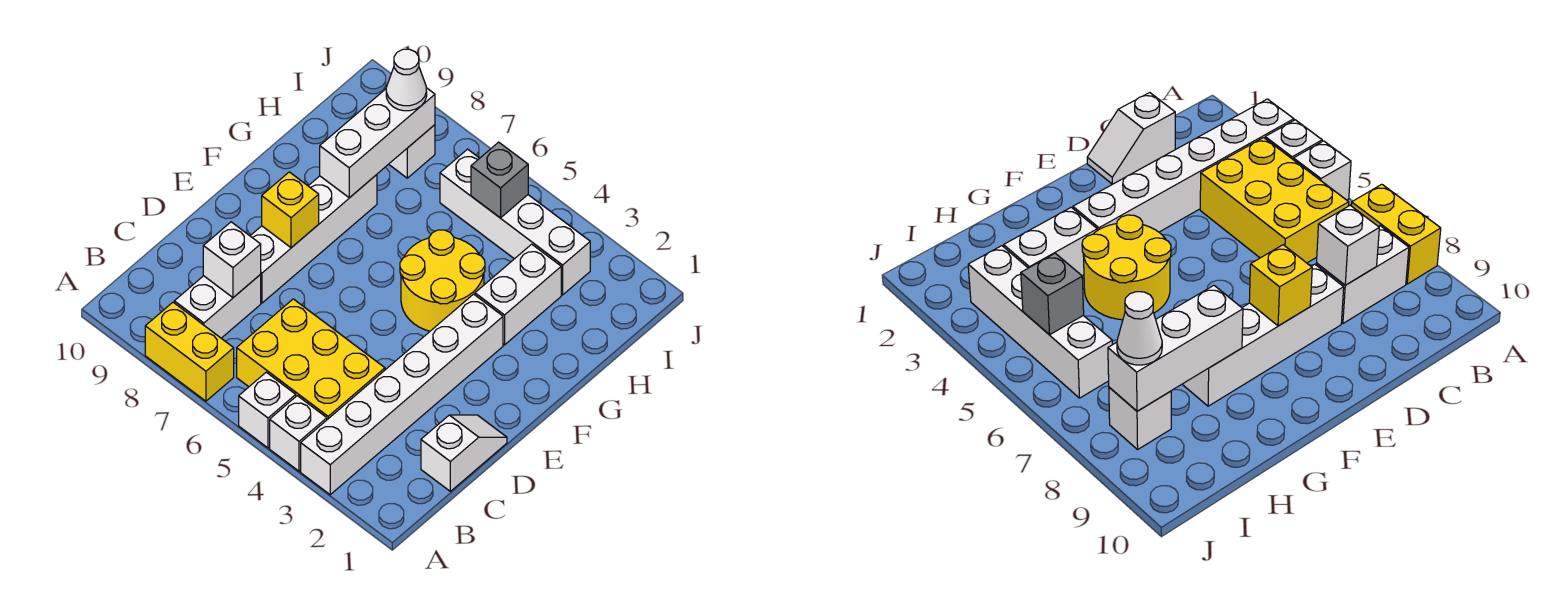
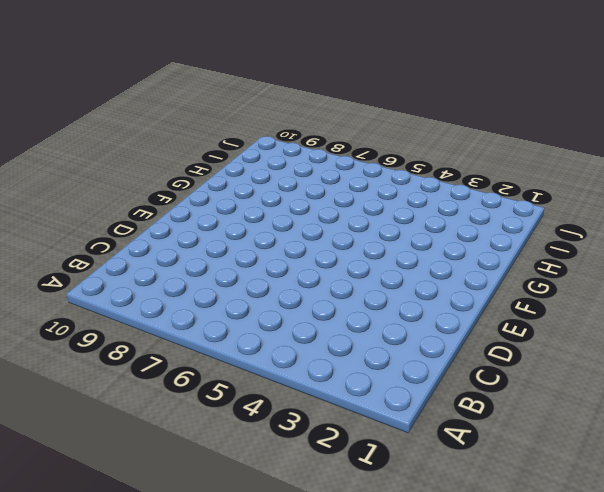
none -> white 1x6 brick [301,294,503,495]
none -> white 1x1 brick [270,396,327,471]
none -> white 1x1 brick [239,372,296,448]

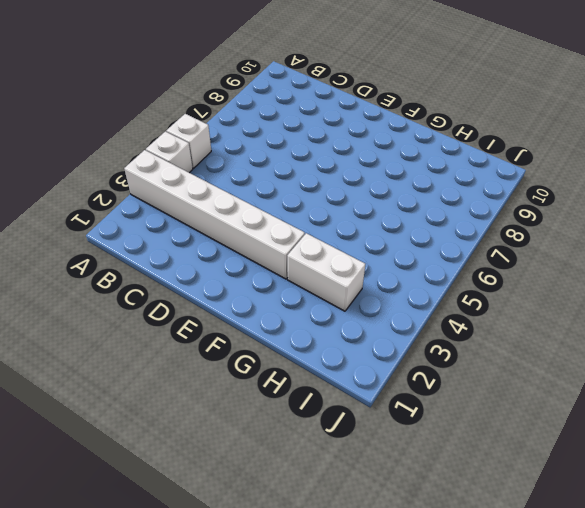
none -> yellow 1x2 brick [145,302,234,401]
none -> yellow 2x3 brick [237,299,385,420]
none -> white 1x2 brick [174,275,261,338]

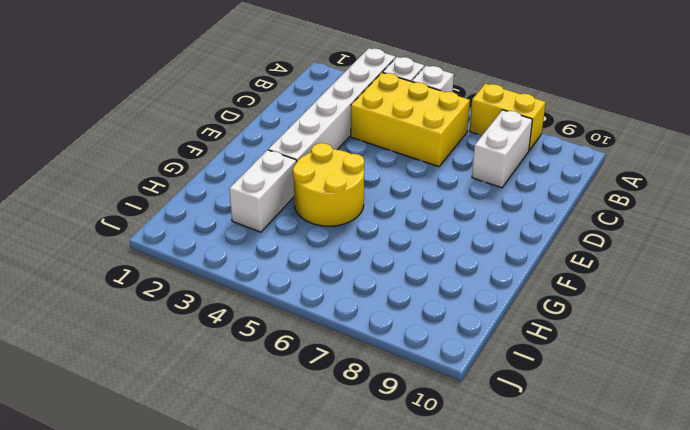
none -> white 1x2 slope [421,415,507,491]
none -> white 1x4 brick [250,175,377,303]
none -> white 1x4 brick [440,149,590,295]

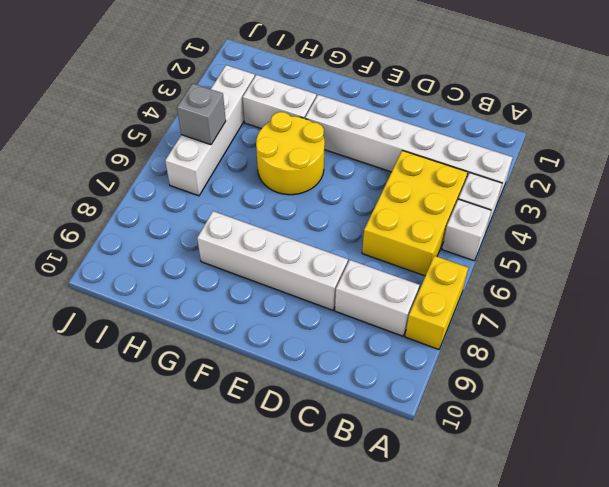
none -> white 1x2 slope [421,415,507,491]
none -> white 1x1 brick [389,125,435,178]
none -> white 1x1 brick [203,222,261,297]

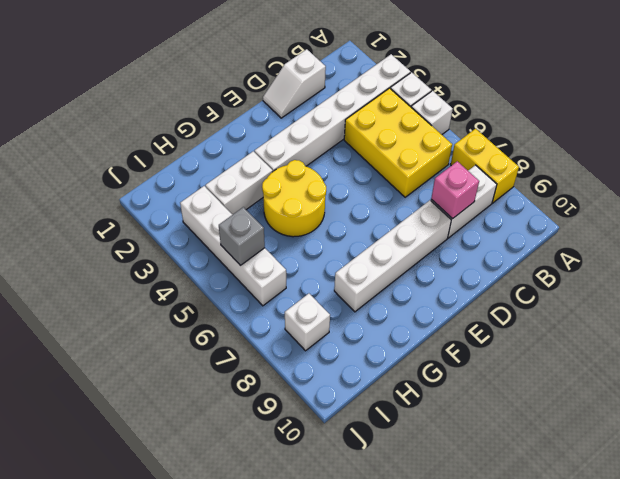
pink 1x1 brick [431,161,479,219] -> white 1x1 brick [203,222,261,297]
none -> yellow 1x1 brick [262,172,319,248]
none -> white 1x3 brick [320,88,435,198]
none -> white 1x1 cone [386,49,427,111]

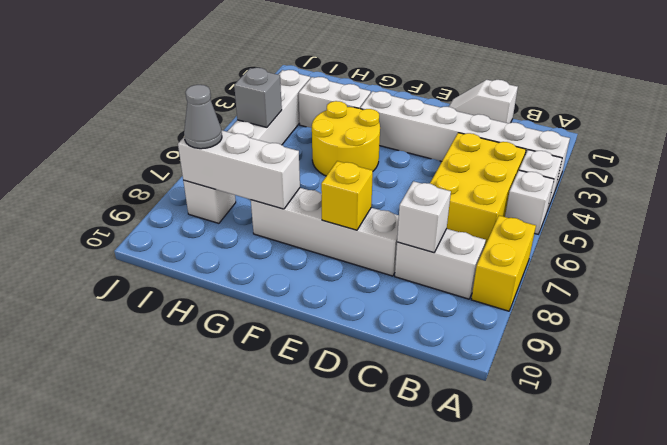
grey 1x1 cone [184,85,222,149] -> white 1x1 cone [386,49,427,111]

